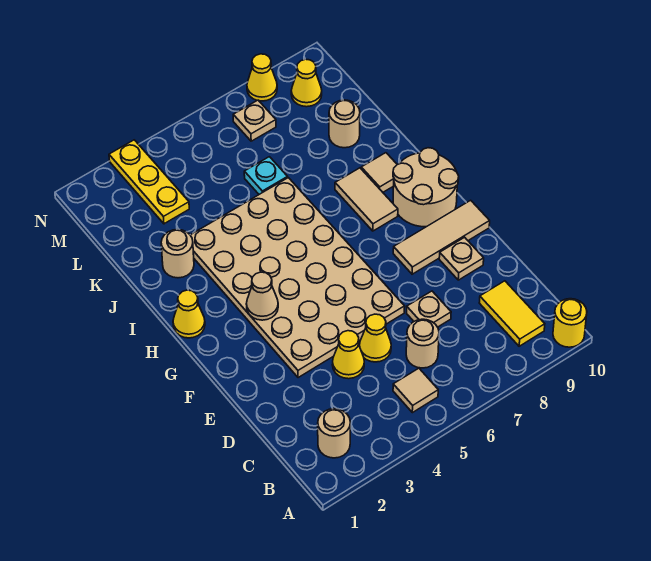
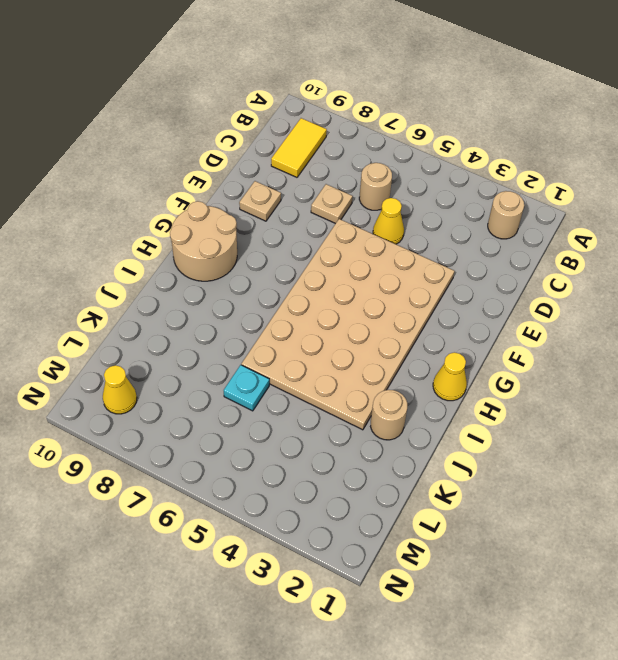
none -> yellow 1x1 round brick [553,299,587,347]
none -> tan 1x1 tile [393,368,438,413]
none -> yellow 1x1 cone [332,331,364,379]

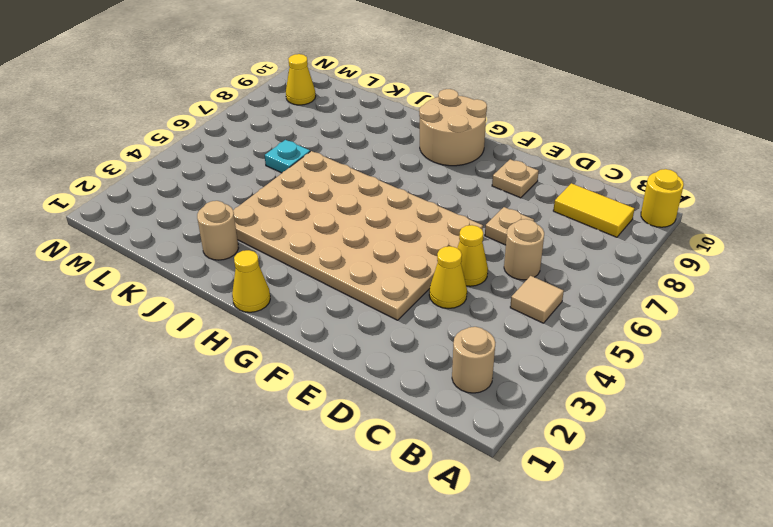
none -> tan 1x3 tile [393,200,490,274]
none -> tan 1x2 tile [335,168,398,231]
none -> tan 1x1 tile [361,153,397,192]

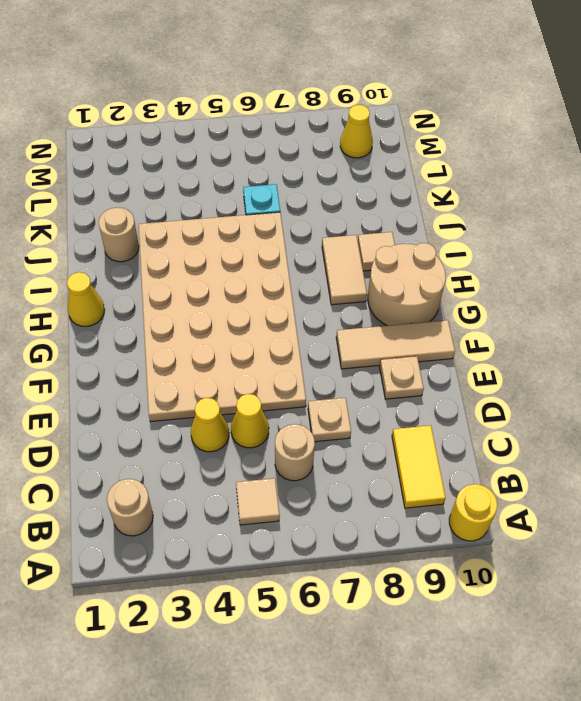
none -> tan 1x1 round brick [329,100,360,148]
none -> yellow 1x3 plate [109,140,189,224]
none -> tan 1x1 plate [233,100,276,141]

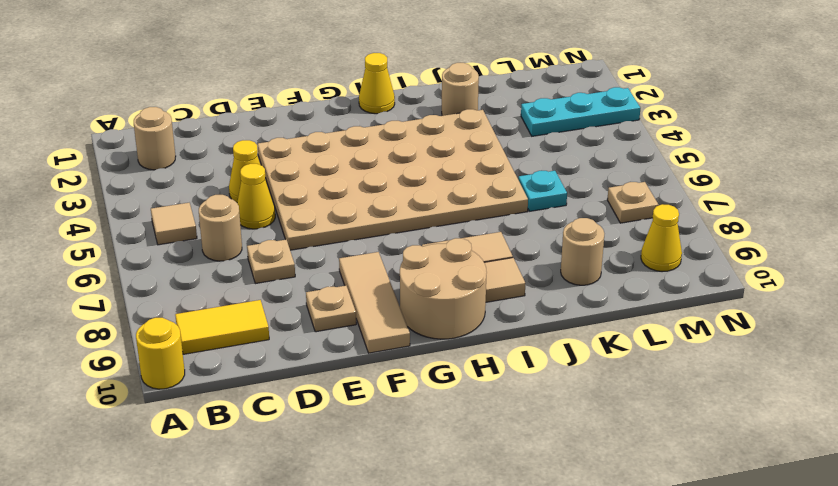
cyan 1x3 plate [521,87,640,136] -> yellow 1x3 plate [109,140,189,224]
none -> yellow 1x1 cone [247,54,277,101]
none -> tan 1x1 cone [246,272,278,320]

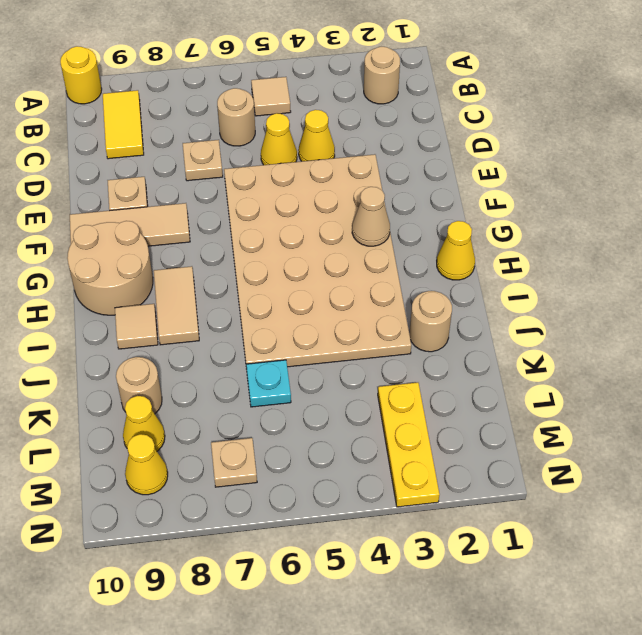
yellow 1x1 cone [123,396,165,451] -> yellow 1x1 cone moved to [247,54,277,101]

